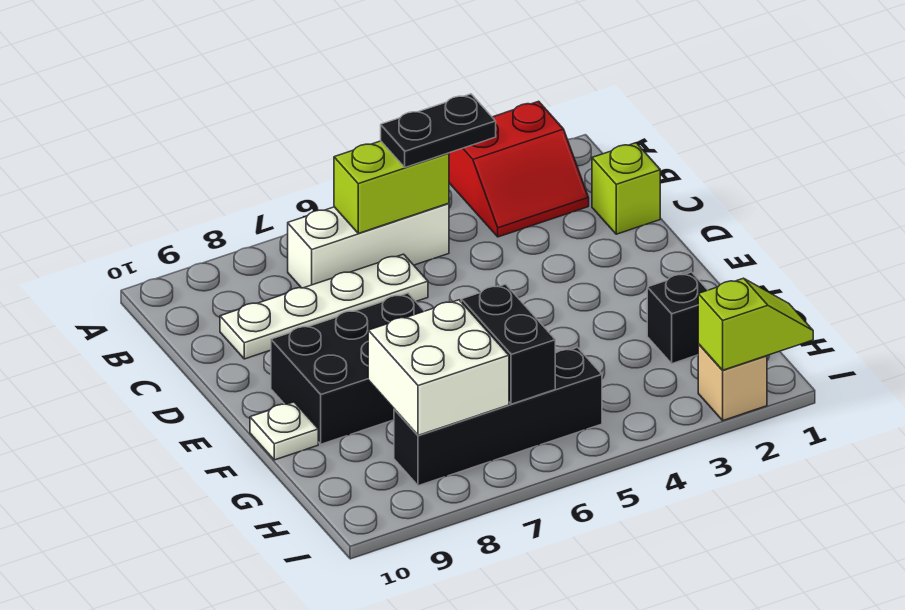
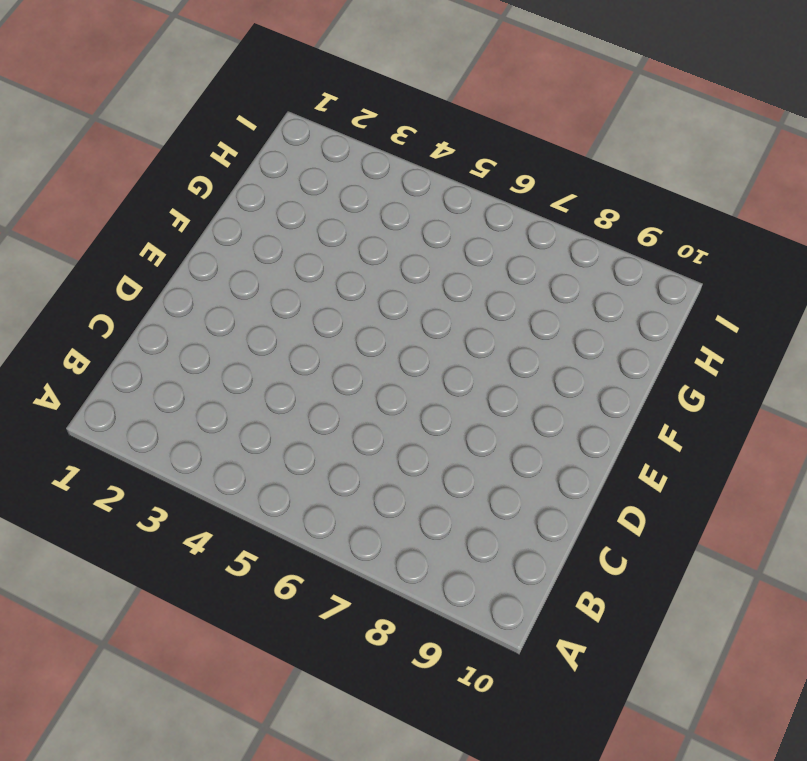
none -> red 2x2 slope [449,101,589,237]
none -> white 1x3 brick [288,203,449,288]
none -> lime 1x1 brick [592,143,660,234]

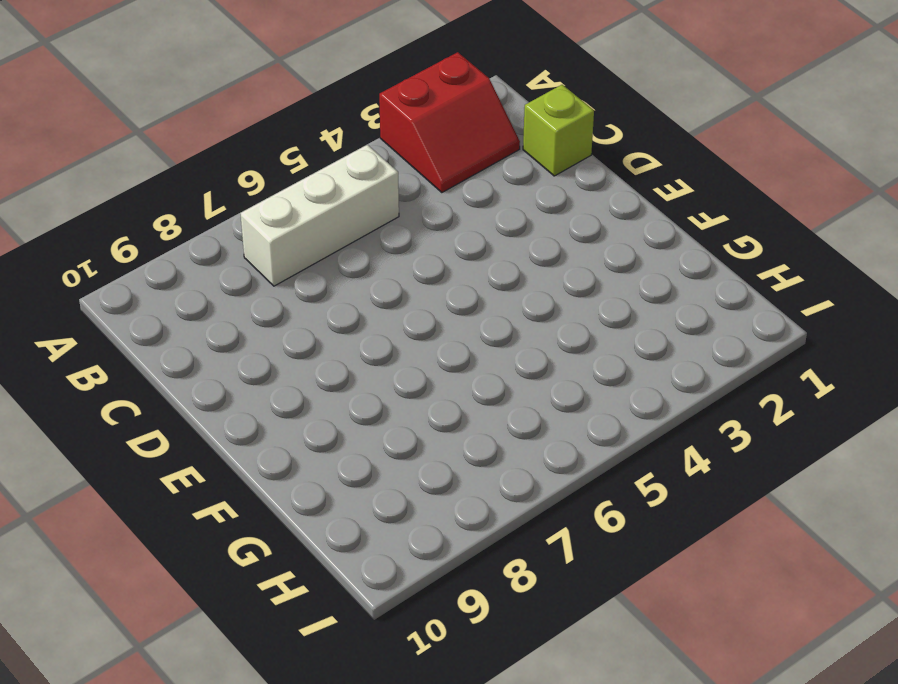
none -> white 1x4 plate [220,254,428,359]
none -> black 2x3 brick [271,293,424,444]
none -> white 1x1 plate [250,402,318,460]

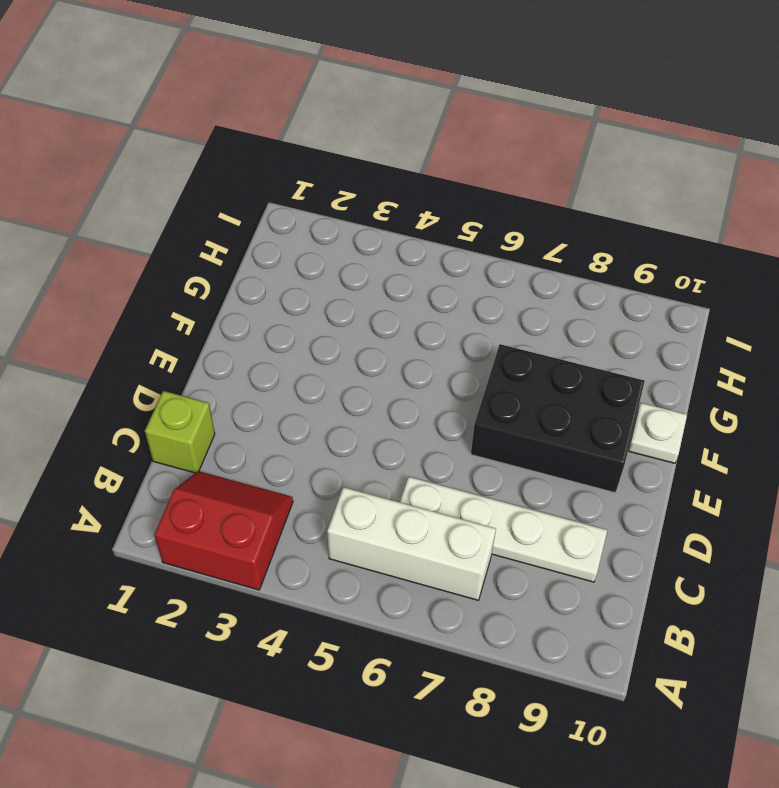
none -> black 1x1 brick [647,272,707,364]
none -> black 1x4 brick [394,347,602,486]
none -> tan 1x1 brick [698,344,767,420]

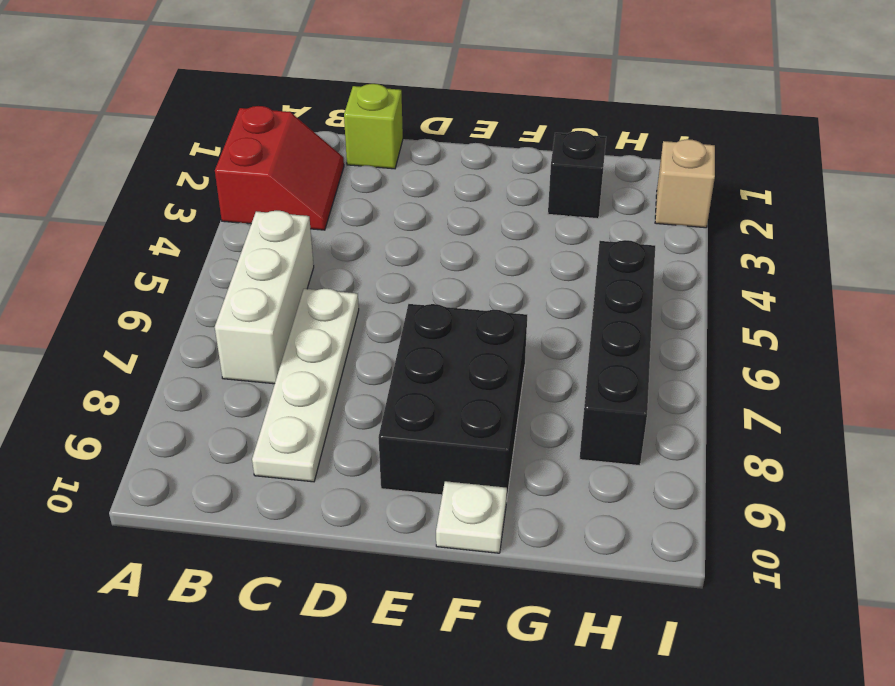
none -> lime 1x2 brick [334,141,449,233]
none -> black 1x2 brick [461,284,555,404]
none -> white 2x2 brick [368,300,509,435]

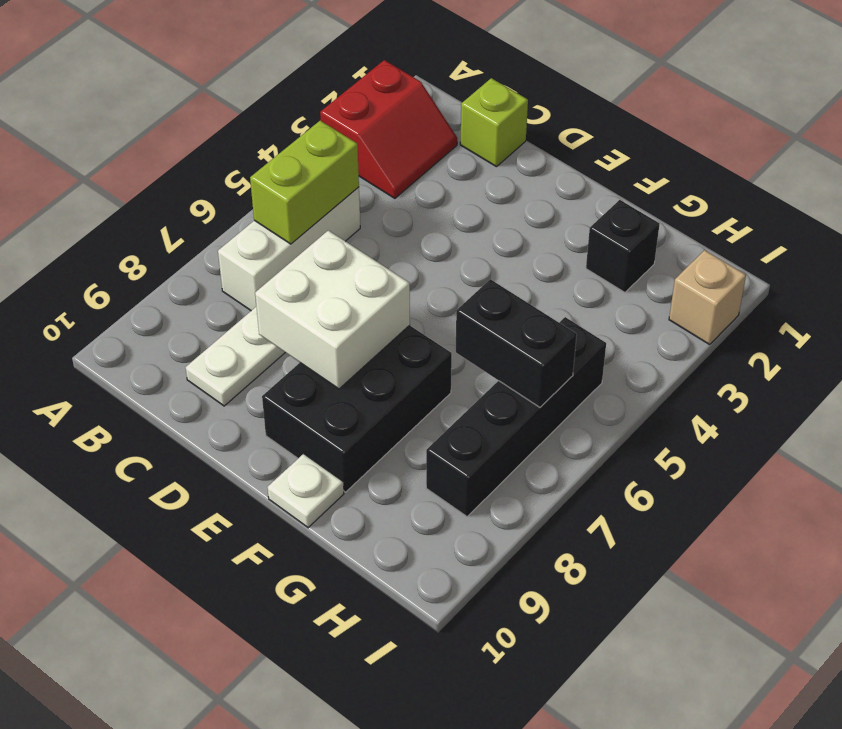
white 2x2 brick [255,230,410,389] -> white 2x2 brick moved to [368,300,509,435]
none -> lime 1x2 slope [698,278,813,370]
none -> black 1x2 plate [381,94,496,167]

